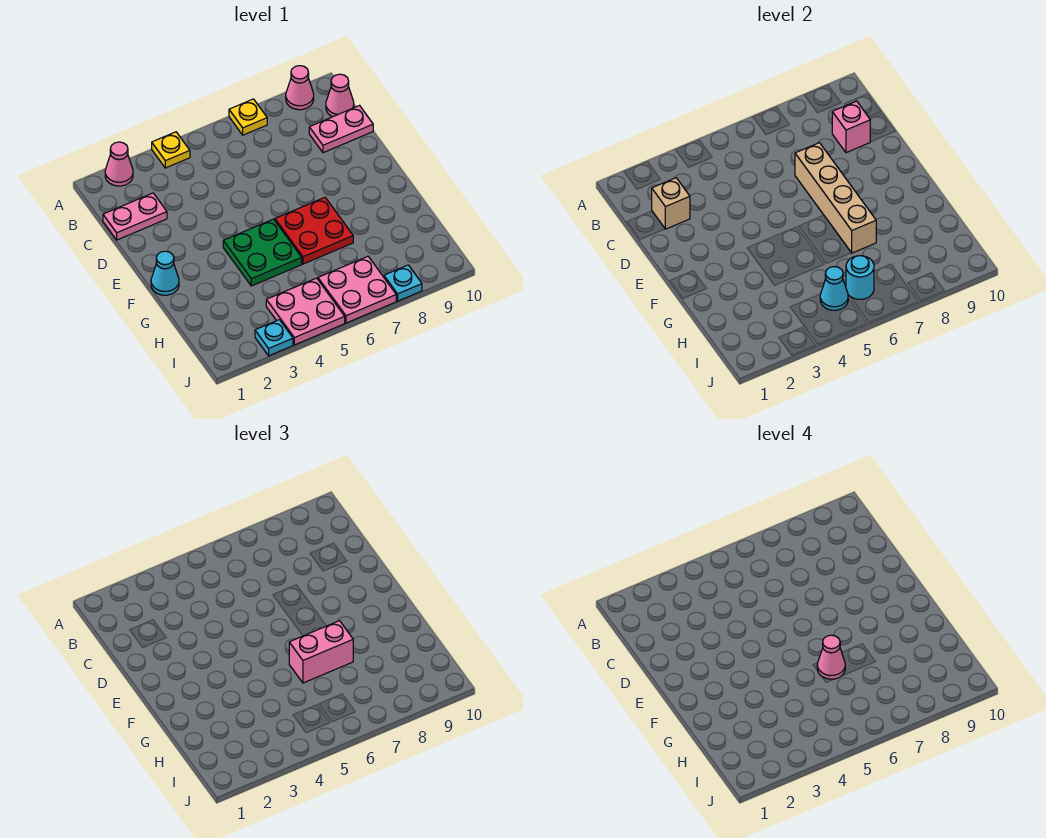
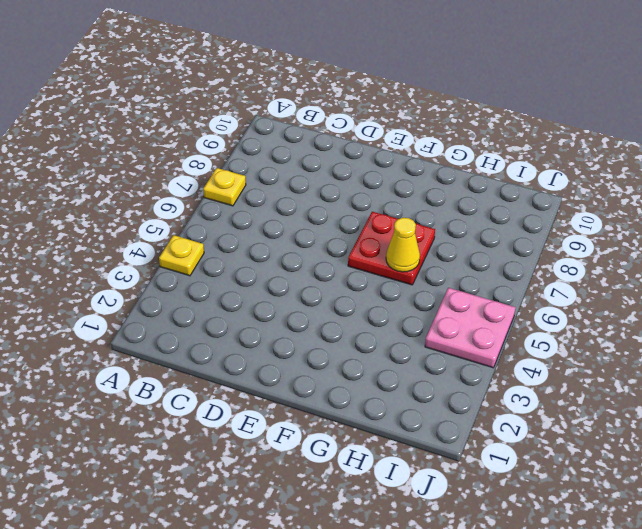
yellow 1x1 cone [386,218,420,272] -> none
none -> pink 1x1 cone [105,142,133,186]
none -> pink 1x1 cone [286,66,314,110]
none -> pink 1x1 cone [326,74,354,117]

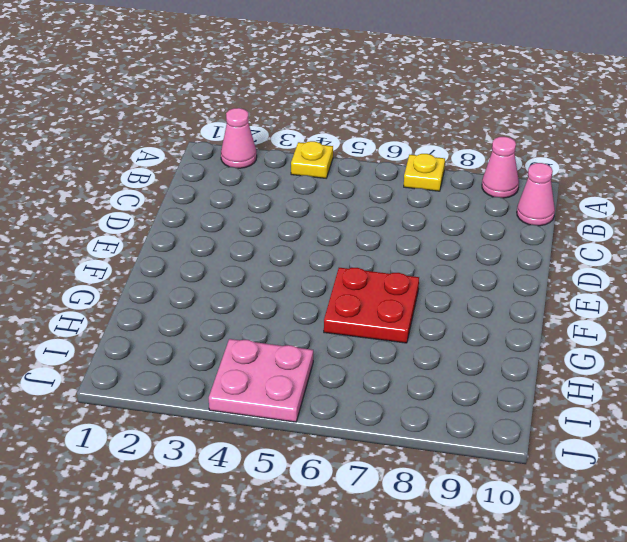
none -> pink 1x2 plate [103,193,167,240]
none -> pink 1x2 plate [309,106,373,153]
none -> cyan 1x1 cone [151,251,179,295]

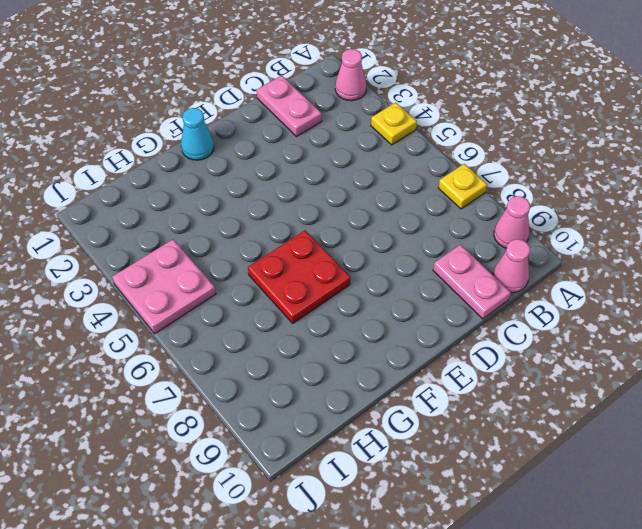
none -> green 2x2 plate [223,219,302,286]
none -> pink 2x2 plate [318,256,396,323]
none -> cyan 1x1 plate [255,320,293,356]

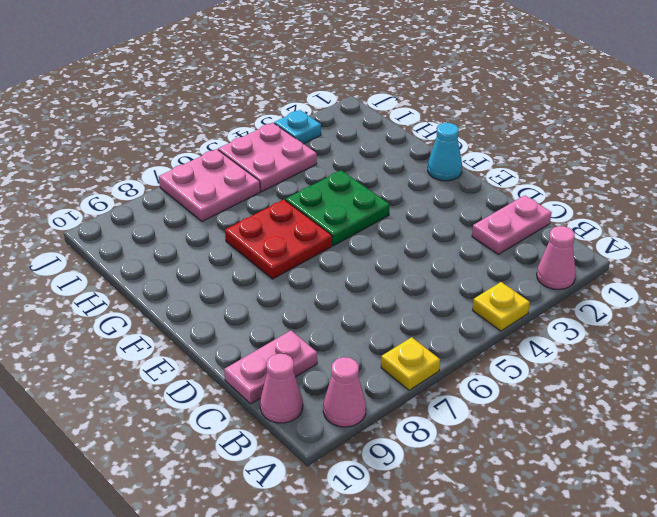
none -> cyan 1x1 plate [384,265,422,301]
none -> tan 1x1 brick [652,178,690,229]
none -> pink 1x1 brick [832,101,870,153]

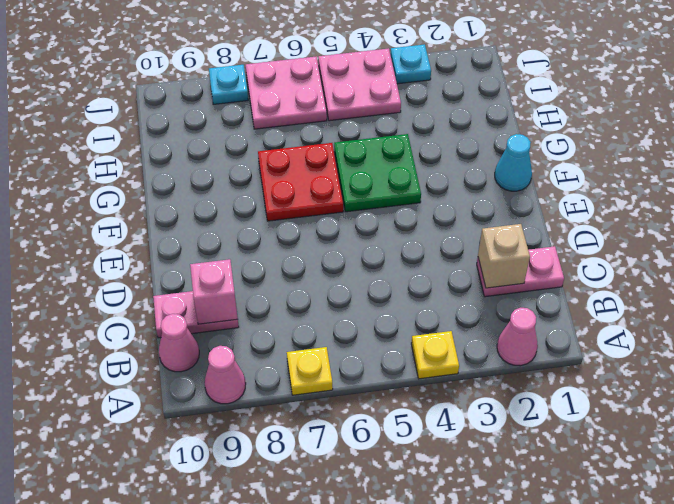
none -> tan 1x4 brick [795,143,876,253]
none -> cyan 1x1 cone [820,267,848,310]
none -> cyan 1x1 round brick [846,256,874,299]

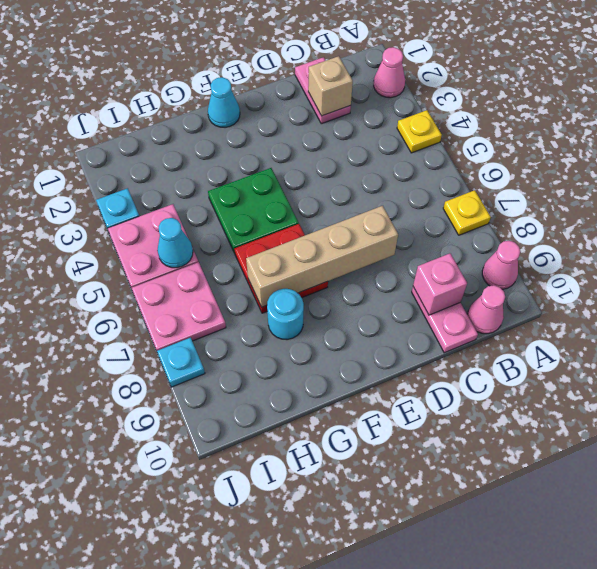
cyan 1x1 round brick [267,289,304,340] -> cyan 1x1 round brick moved to [846,256,874,299]
none -> pink 1x2 brick [289,621,353,683]
none -> pink 1x1 cone [817,635,845,679]

